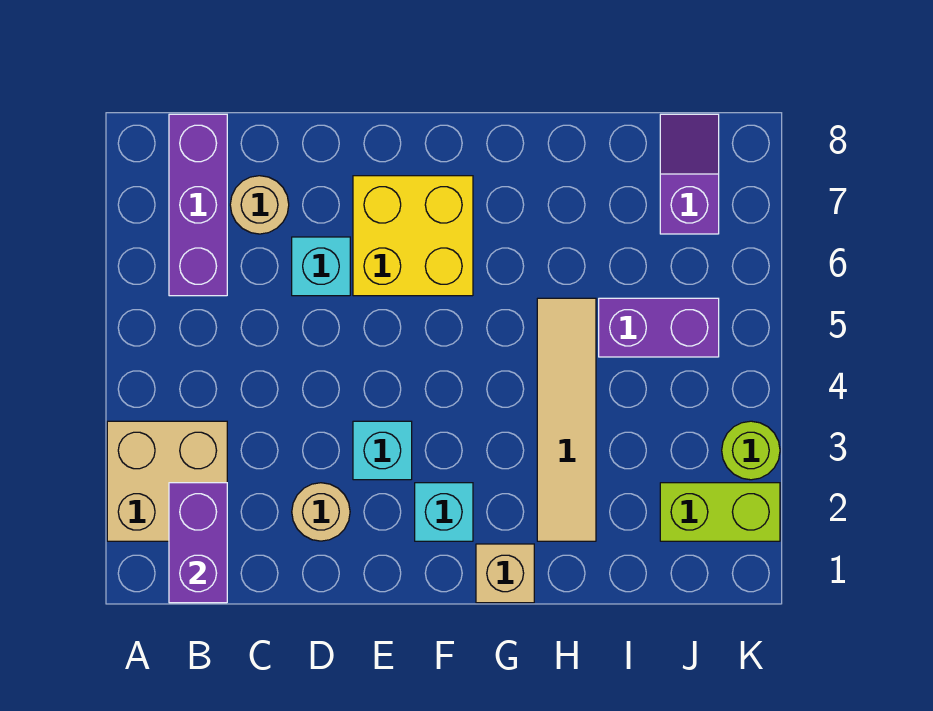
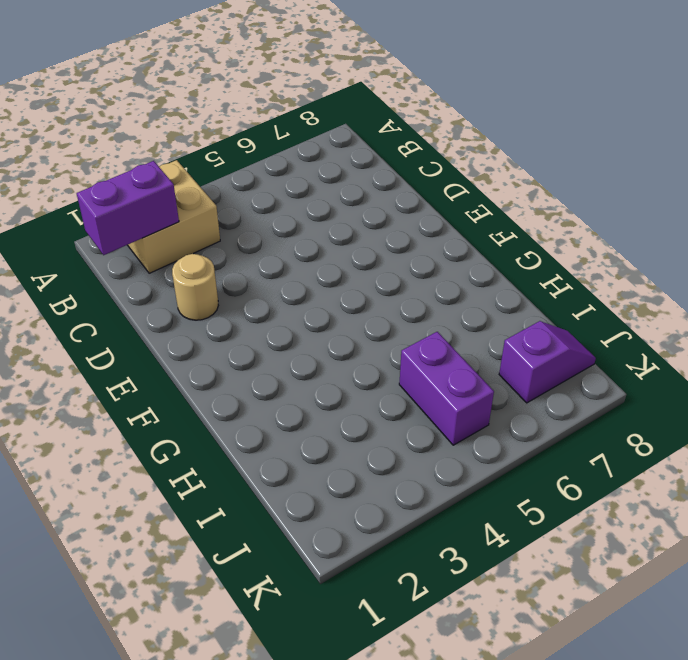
none -> purple 1x3 brick [169,114,227,296]
none -> tan 1x1 round brick [230,176,289,234]
none -> cyan 1x1 brick [292,237,350,296]

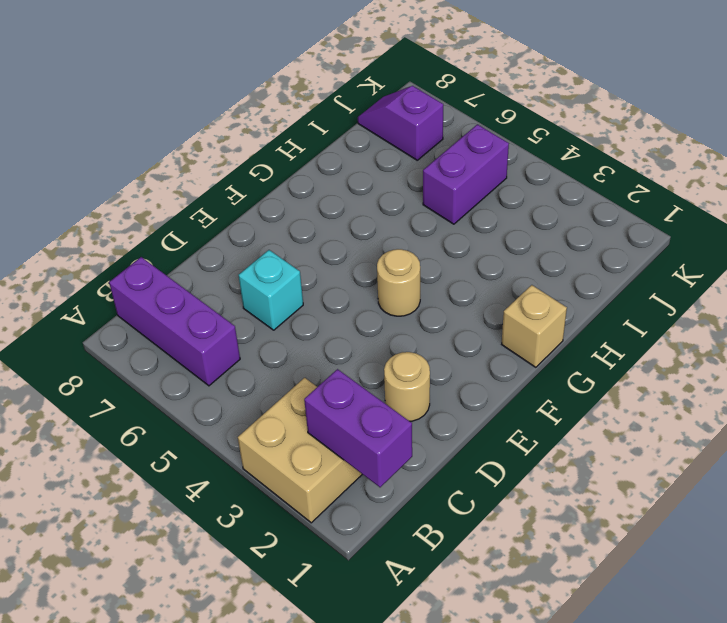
tan 1x1 round brick [377,249,420,316] -> tan 1x1 round brick moved to [230,176,289,234]
none -> cyan 1x1 brick [353,421,412,480]
none -> yellow 2x2 brick [353,176,473,296]
none -> cyan 1x1 brick [415,483,473,541]

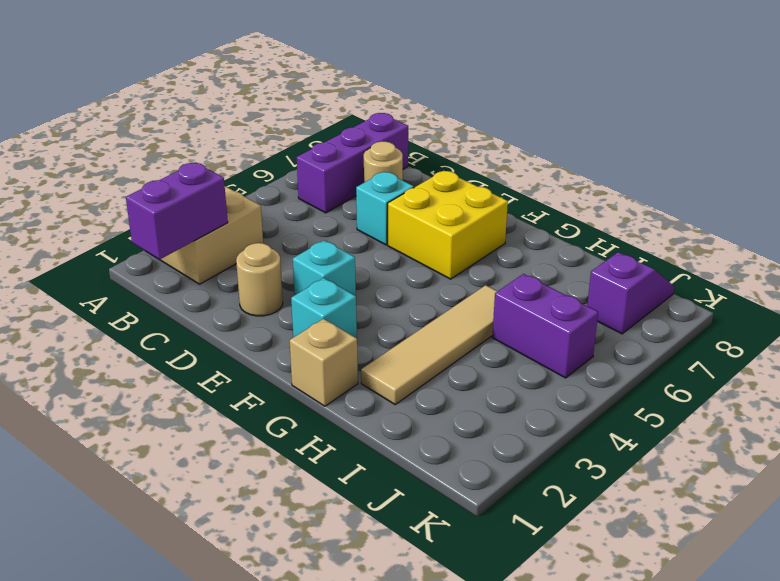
none -> lime 1x2 brick [660,483,780,541]
none -> lime 1x1 round brick [722,421,780,480]

